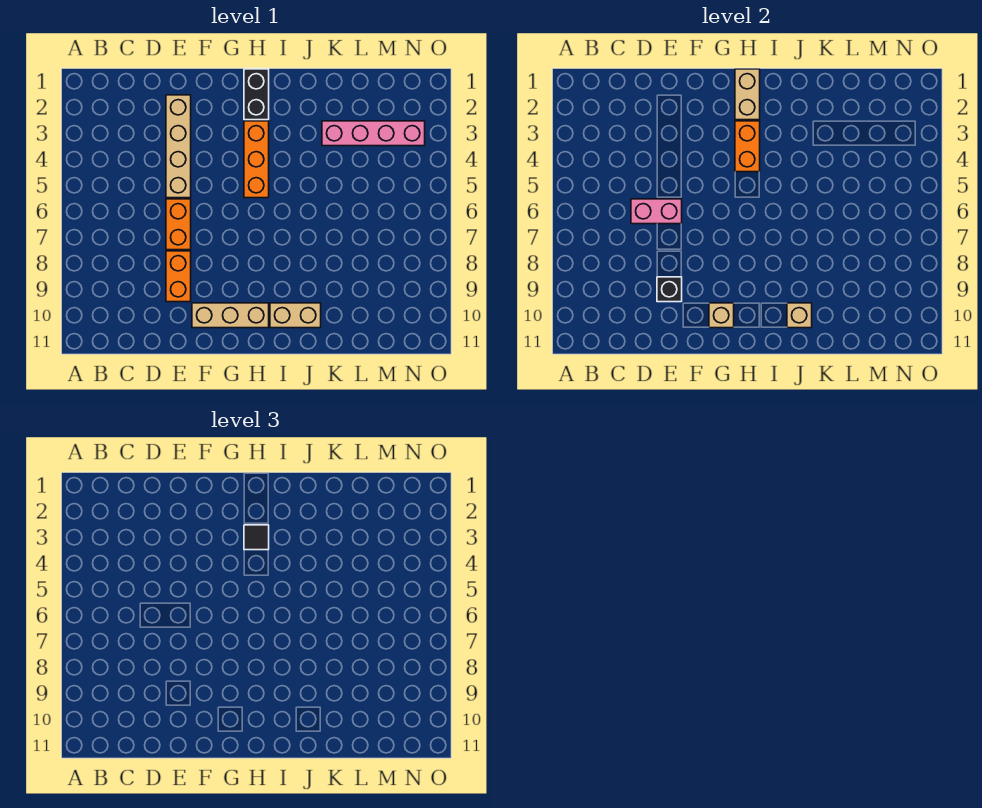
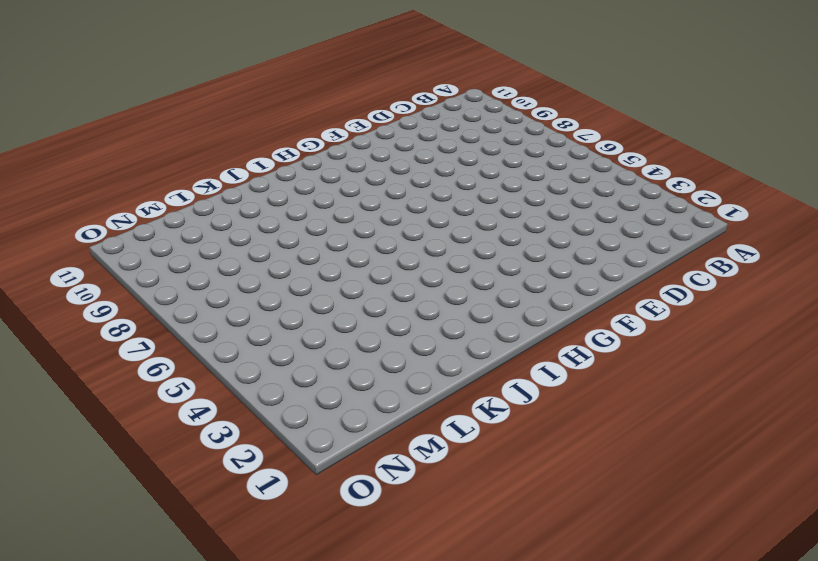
none -> tan 1x4 brick [166,95,191,198]
none -> orange 1x2 brick [166,199,191,250]
none -> orange 1x2 brick [166,251,191,302]

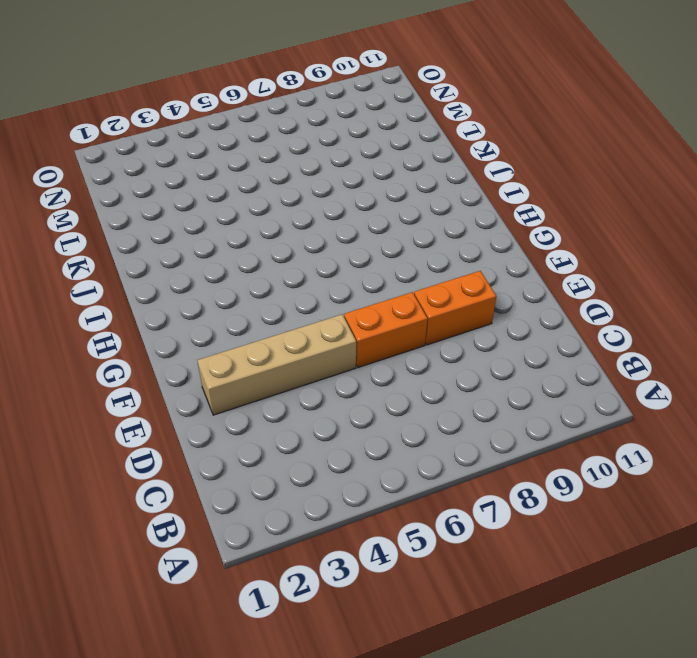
none -> tan 1x3 brick [192,303,269,328]
none -> black 1x2 brick [244,69,269,120]
none -> orange 1x3 brick [244,121,269,198]

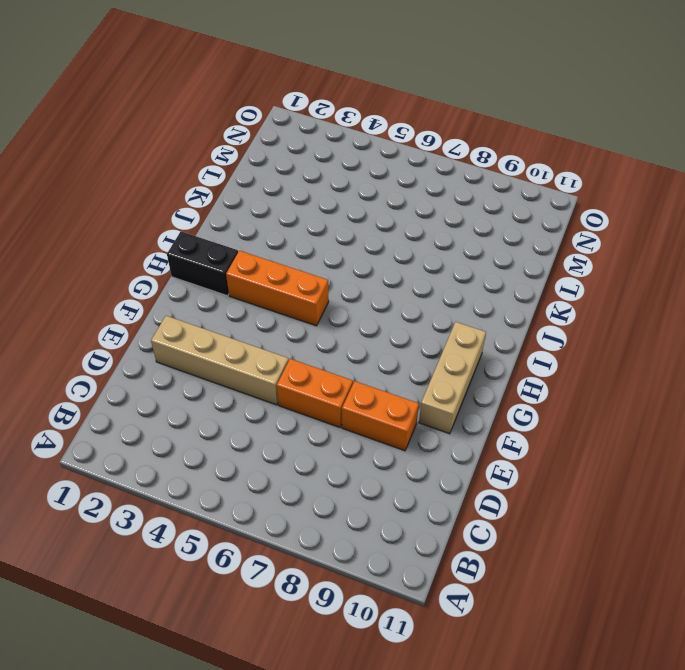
none -> tan 1x2 brick [270,303,321,328]
none -> pink 1x4 brick [322,121,425,146]
none -> pink 1x2 brick [631,199,682,224]

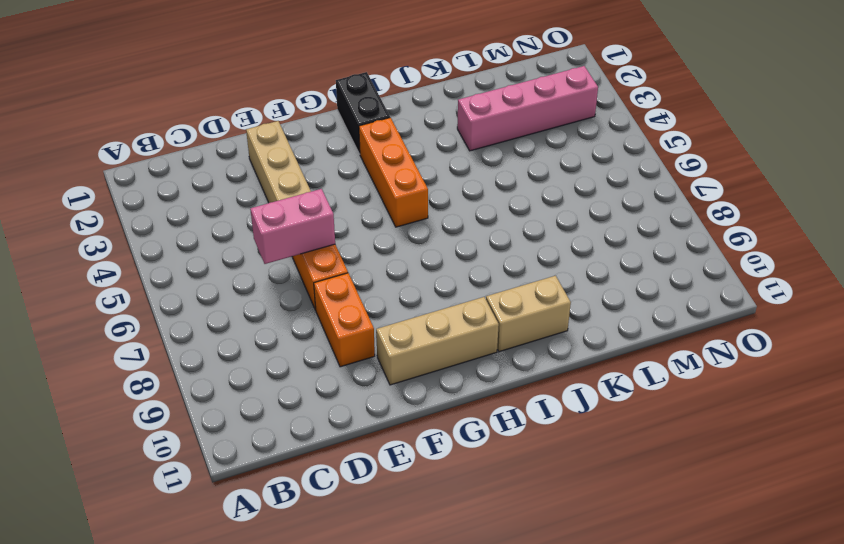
none -> black 1x1 brick [657,277,682,302]
none -> tan 1x1 brick [709,303,734,328]
none -> tan 1x2 brick [735,69,760,120]

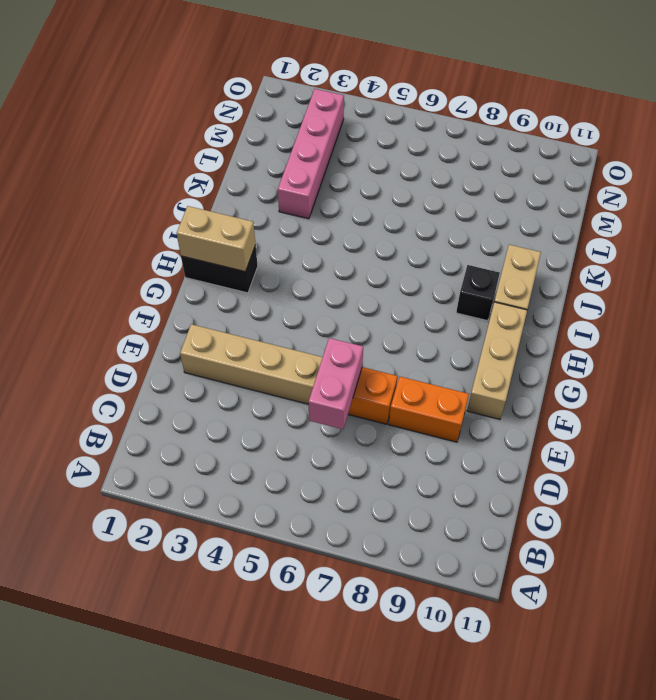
black 1x1 brick [456,265,500,321] -> black 1x1 brick moved to [657,277,682,302]
none -> orange 1x3 brick [244,121,269,198]
none -> tan 1x1 brick [709,303,734,328]
none -> orange 1x2 brick [735,121,760,172]

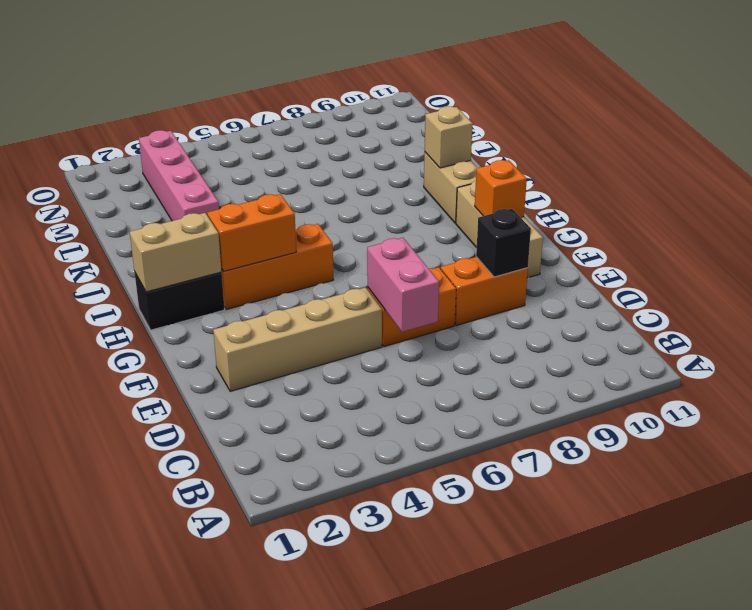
orange 1x1 brick [475,160,527,217] -> tan 1x1 brick [709,303,734,328]
none -> black 1x1 tile [244,525,269,550]

